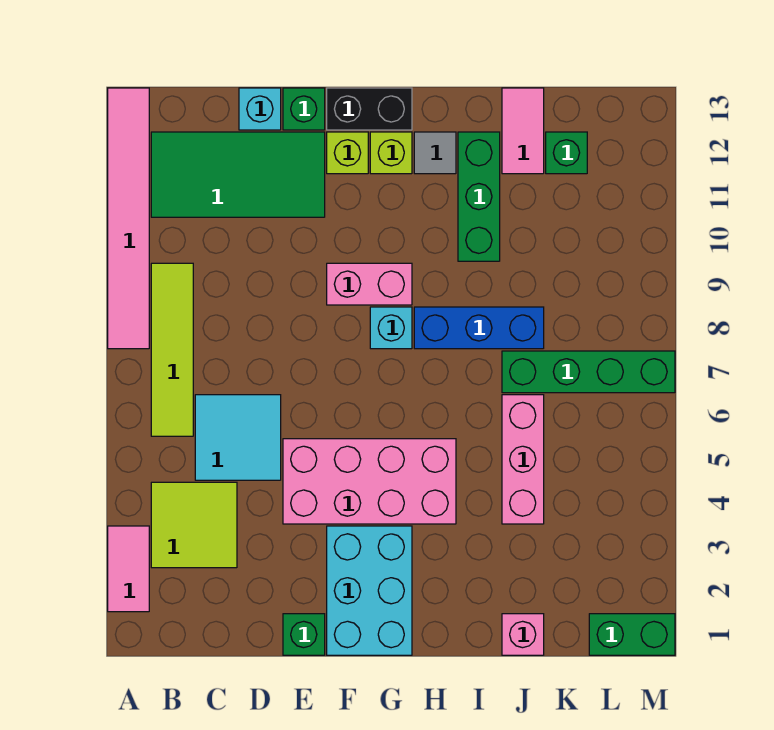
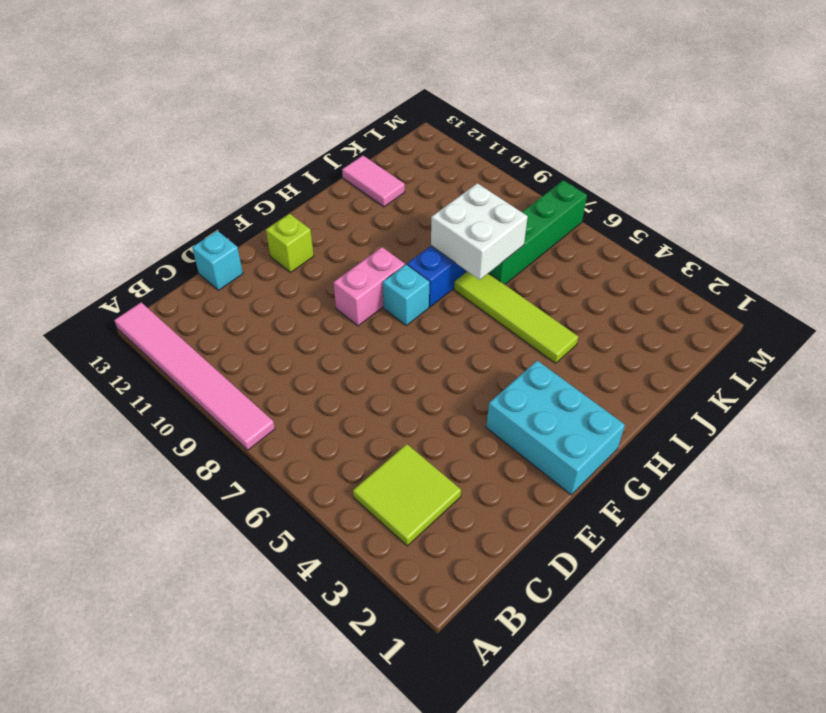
lime 1x4 tile [454,271,578,363] -> lime 1x4 tile moved to [151,263,193,436]
white 2x2 brick [431,183,528,280] -> none
none -> pink 1x2 tile [108,526,149,612]
none -> green 2x4 tile [151,132,325,217]
none -> cyan 2x2 tile [195,395,281,480]

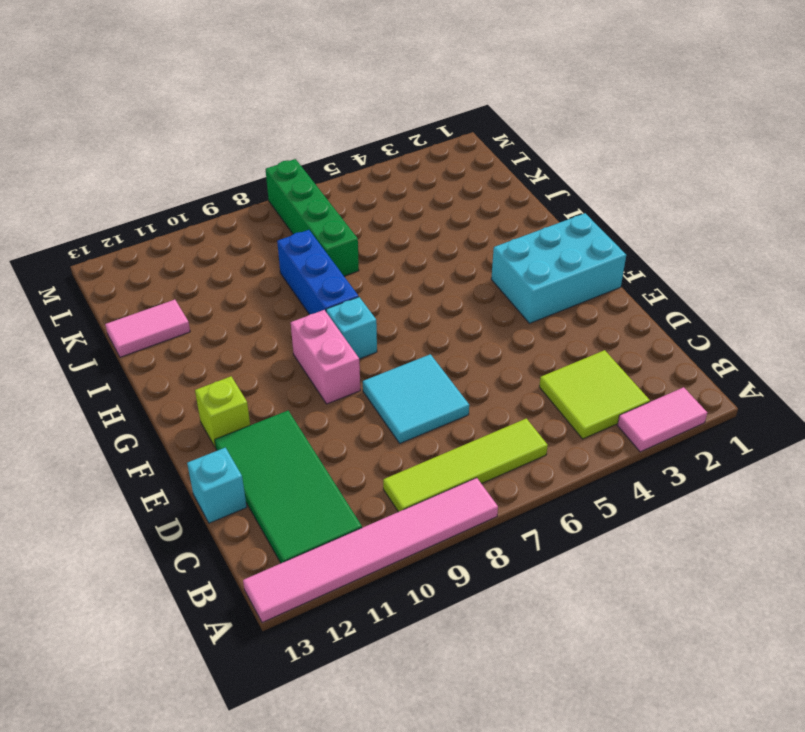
cyan 2x2 tile [363,354,469,443] -> cyan 2x2 tile moved to [195,395,281,480]
none -> green 1x1 brick [283,614,325,655]
none -> pink 2x4 brick [283,439,456,524]
none -> green 1x1 brick [283,88,325,130]

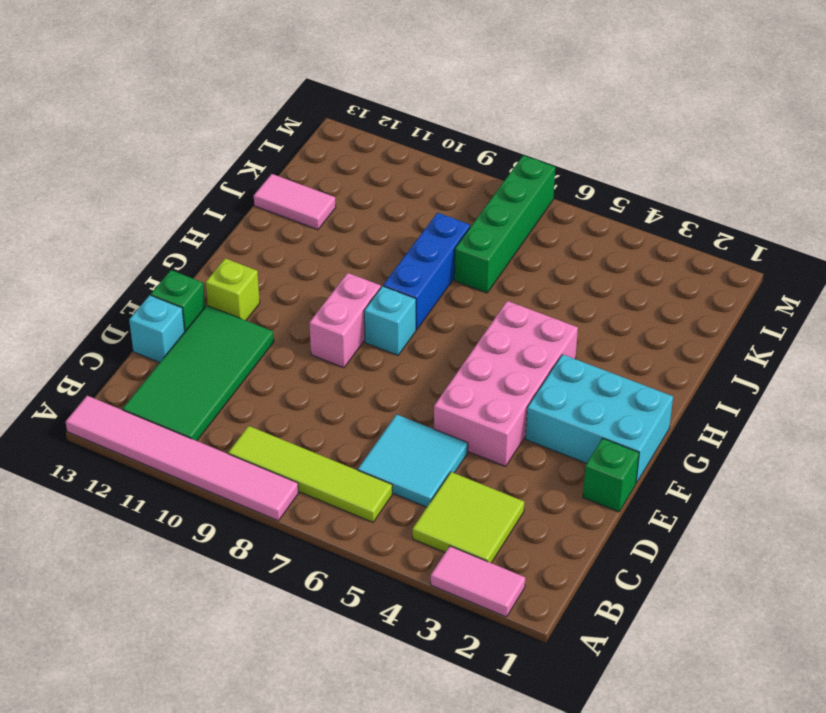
none -> black 1x2 brick [327,88,412,130]
none -> lime 1x1 brick [370,132,412,174]
none -> grey 1x1 tile [414,132,456,174]

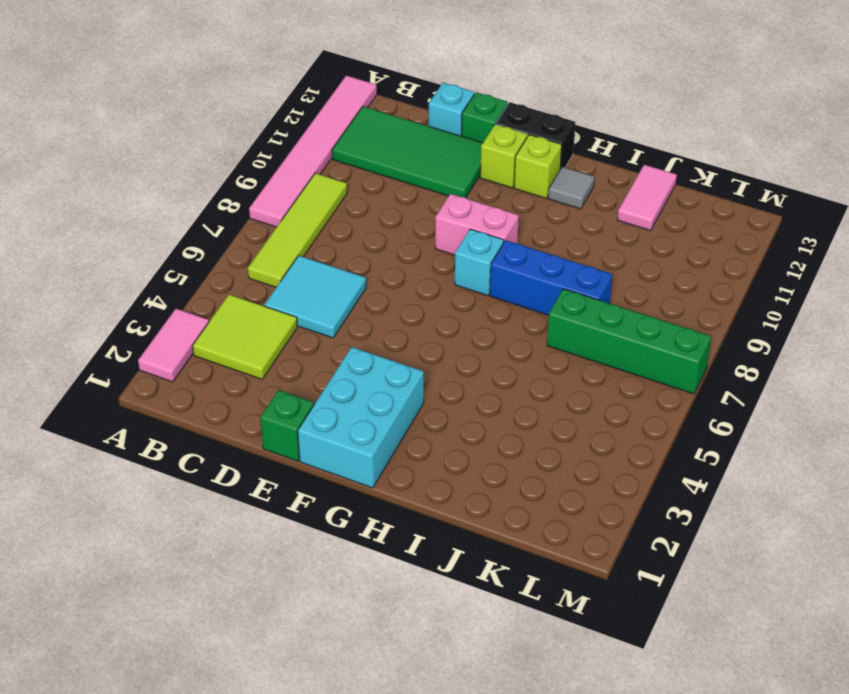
none -> pink 2x4 brick [283,439,456,524]
none -> green 1x3 brick [458,132,500,261]
none -> pink 1x1 brick [502,614,544,655]

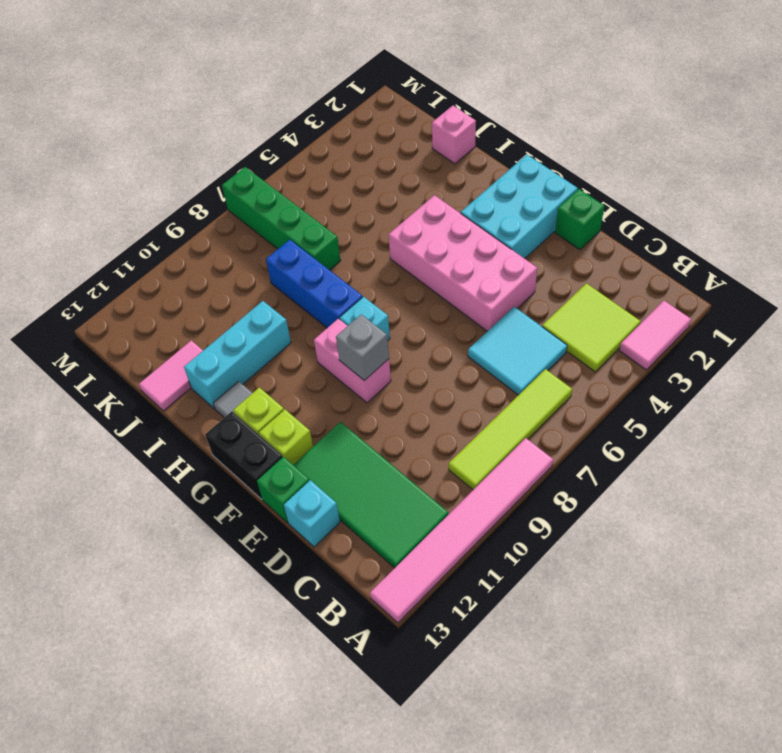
grey 1x1 brick [336,314,389,381] -> none
cyan 1x3 brick [184,301,291,409] -> green 1x3 brick [458,132,500,261]
none -> pink 1x3 brick [502,395,544,524]
none -> green 1x1 brick [546,132,587,174]
none -> green 1x2 brick [589,614,675,655]

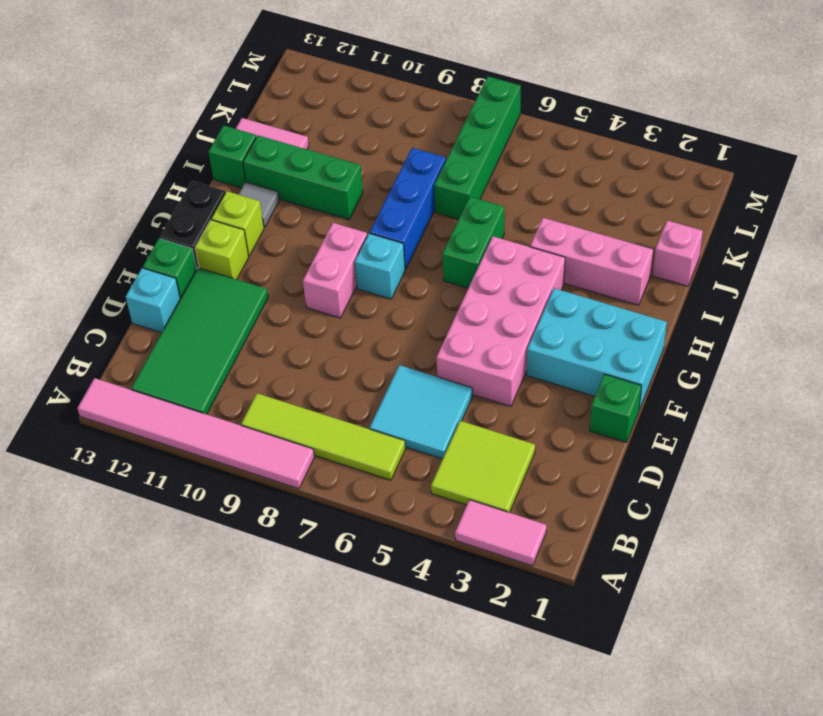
green 1x2 brick [442,197,504,288] -> green 1x2 brick moved to [589,614,675,655]
pink 1x3 brick [530,218,653,305] -> pink 1x3 brick moved to [502,395,544,524]
green 1x1 brick [209,125,256,188] -> green 1x1 brick moved to [546,132,587,174]

